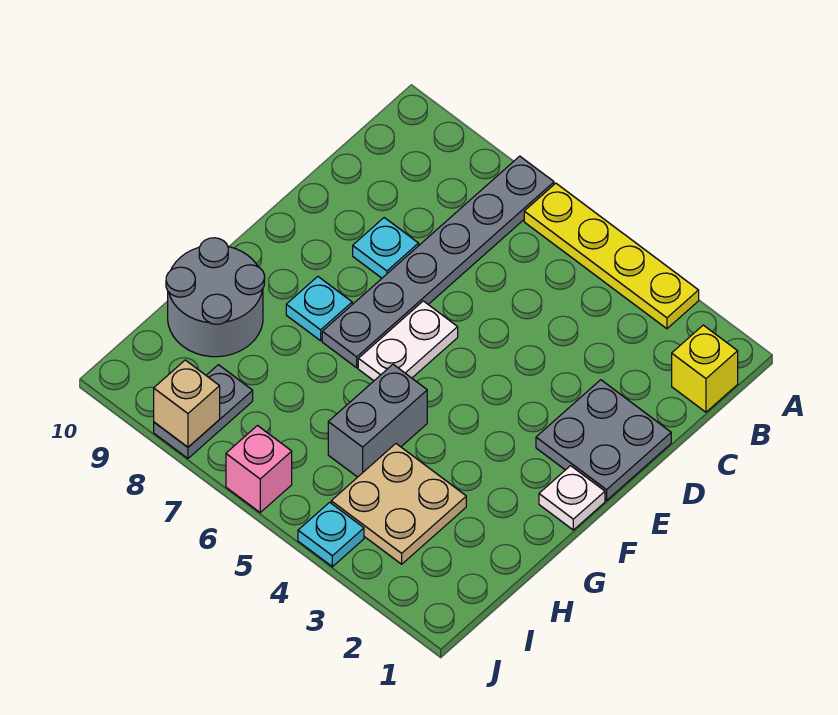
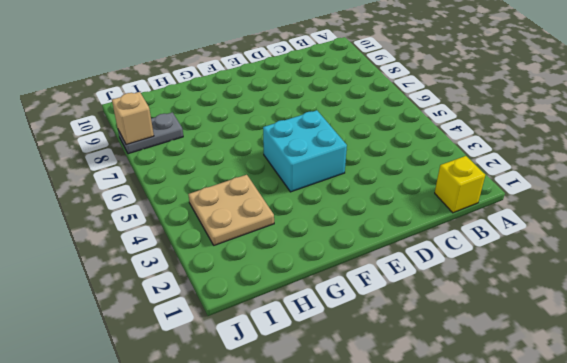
cyan 2x2 brick [263,110,347,192] -> none
none -> yellow 1x4 plate [524,183,699,329]
none -> grey 1x6 plate [322,156,554,368]
none -> grey 2x2 plate [536,380,671,501]

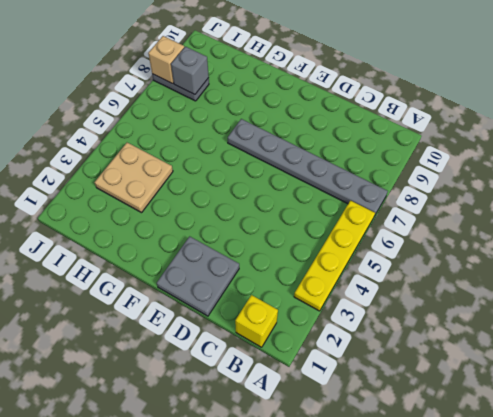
grey 1x1 brick [171,47,209,95] -> none
none -> cyan 1x1 plate [353,218,419,278]
none -> white 1x2 plate [358,301,458,381]
none -> white 1x1 plate [539,466,605,530]

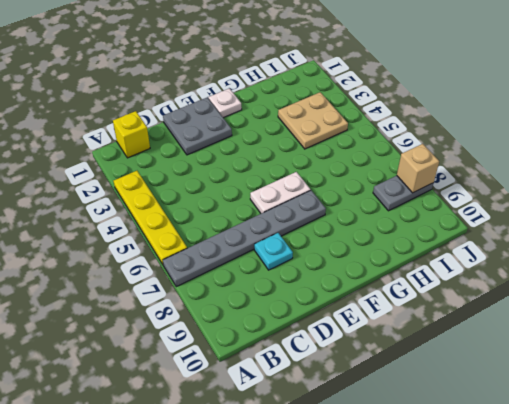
none -> cyan 1x1 plate [286,277,352,341]
none -> grey 1x2 brick [328,364,427,477]
none -> grey 2x2 round brick [166,238,265,357]

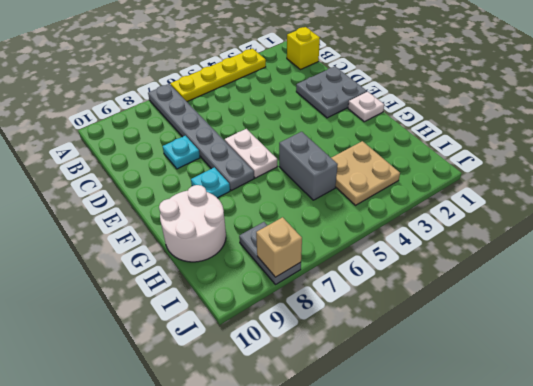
white 2x2 round brick [159,185,226,262] -> grey 2x2 round brick [166,238,265,357]
none -> cyan 1x1 plate [298,502,364,567]
none -> pink 1x1 brick [226,426,292,512]

